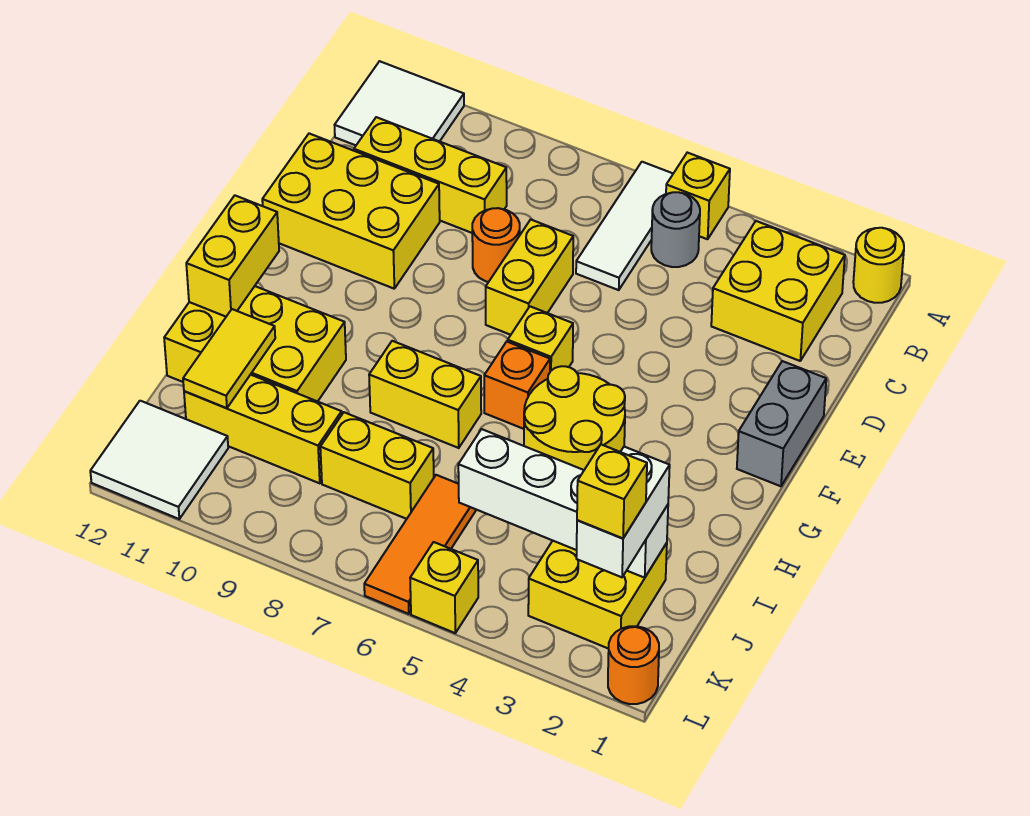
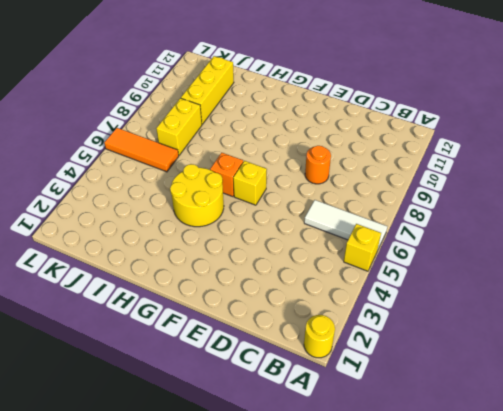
none -> white 2x2 tile [335,61,464,145]
none -> yellow 2x2 brick [711,221,845,361]
none -> grey 1x1 round brick [651,192,700,267]

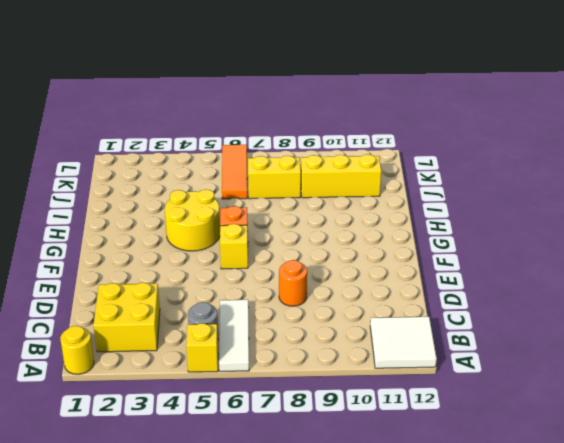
none -> yellow 1x3 brick [354,117,507,233]
none -> yellow 1x2 brick [486,220,573,335]
none -> yellow 2x3 brick [262,134,440,289]

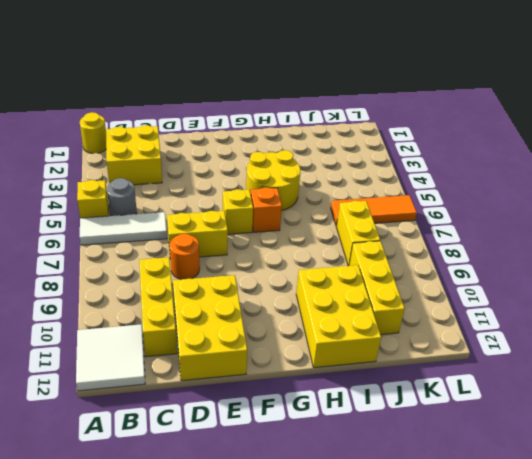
none -> grey 1x2 brick [737,361,826,486]
none -> yellow 1x2 brick [369,341,481,448]
none -> yellow 2x2 brick [528,541,667,649]

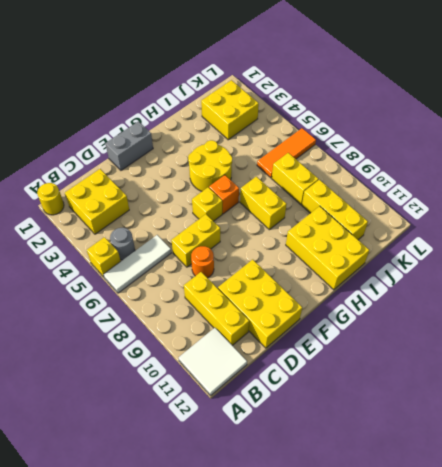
none -> white 2x2 tile [90,401,228,519]
none -> orange 1x1 round brick [608,626,659,704]
none -> yellow 1x1 brick [410,542,478,633]

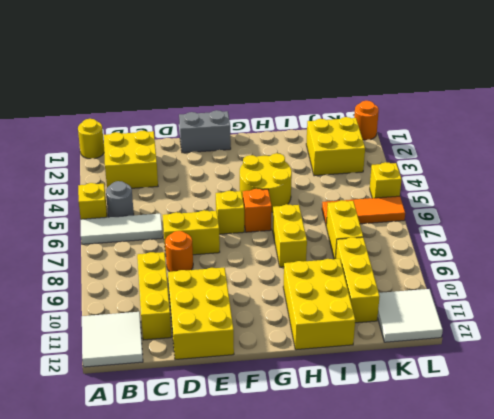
none -> yellow 1x2 brick [186,196,279,317]
none -> yellow 1x2 tile [183,309,275,408]
none -> white 1x4 brick [458,429,668,578]

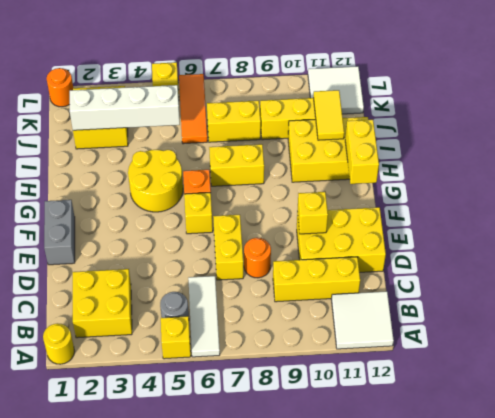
yellow 1x1 brick [297,192,328,234] -> yellow 1x1 brick moved to [577,445,647,538]
none -> white 1x2 brick [576,447,670,577]

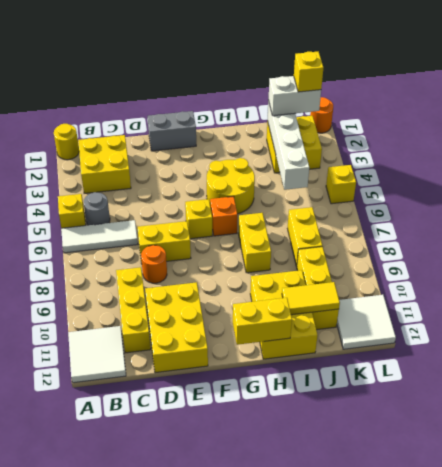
none -> orange 1x3 tile [364,475,476,614]

